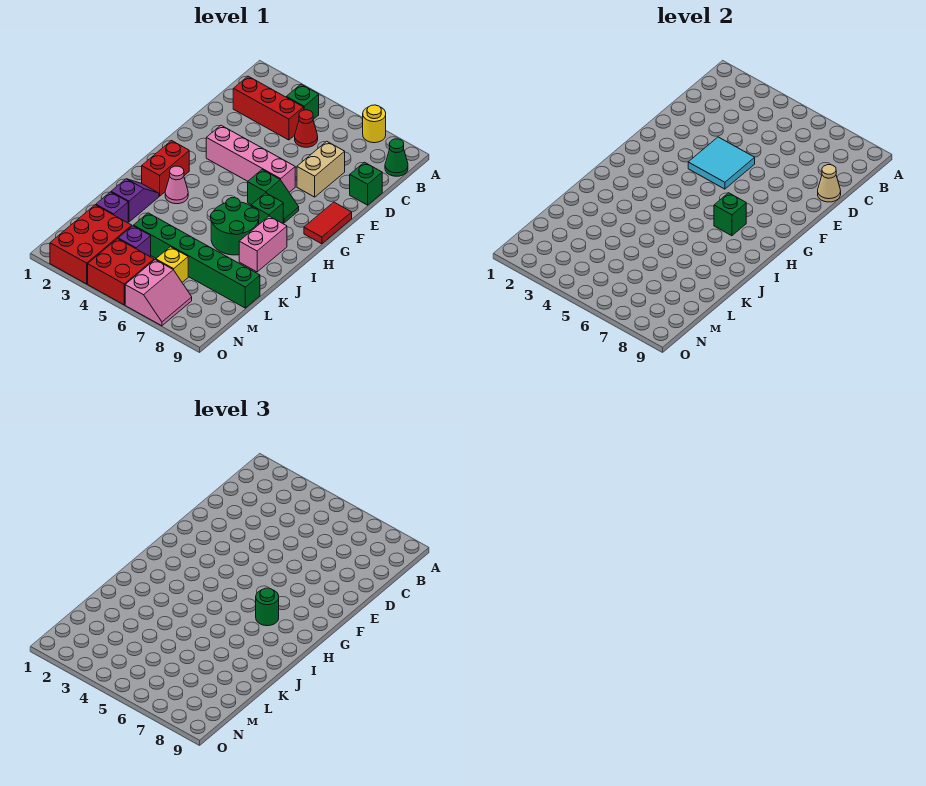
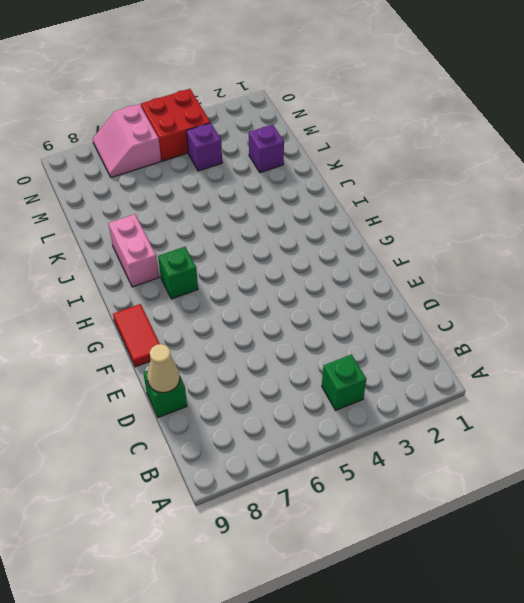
none -> yellow 1x1 round brick [363,105,386,143]
none -> green 1x1 cone [385,139,408,176]
none -> red 1x3 brick [233,76,304,140]

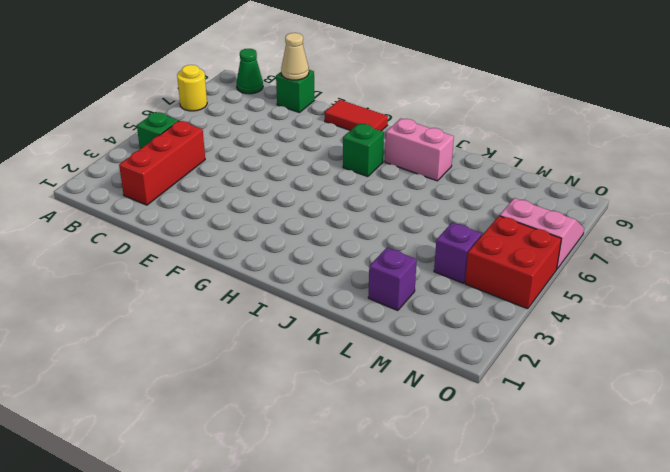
none -> red 1x1 cone [295,110,318,147]
none -> tan 1x2 brick [297,141,345,197]
none -> pink 1x4 brick [206,125,295,192]

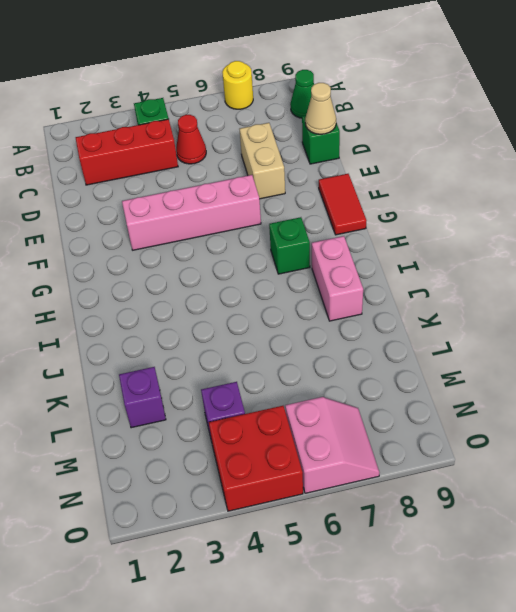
none -> green 1x2 slope [248,170,299,223]
none -> red 1x2 brick [142,141,189,196]
none -> pink 1x1 cone [165,166,188,204]

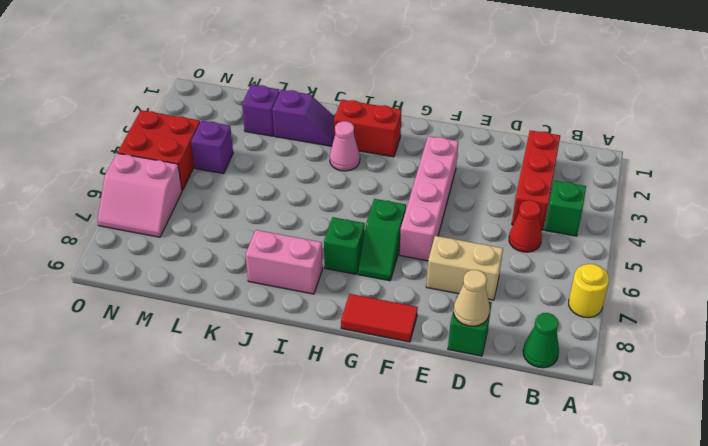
none -> green 2x2 round brick [211,198,259,255]
none -> green 1x6 brick [133,213,260,308]
none -> red 2x3 brick [50,205,132,284]

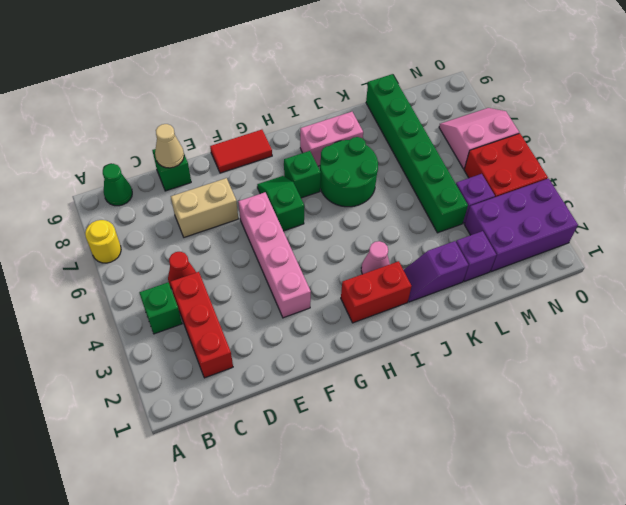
purple 2x3 brick [465,179,578,271] -> red 2x3 brick [50,205,132,284]
none -> yellow 1x1 brick [156,247,188,282]
none -> cyan 2x2 tile [688,137,755,189]
none -> green 1x1 brick [714,193,746,236]

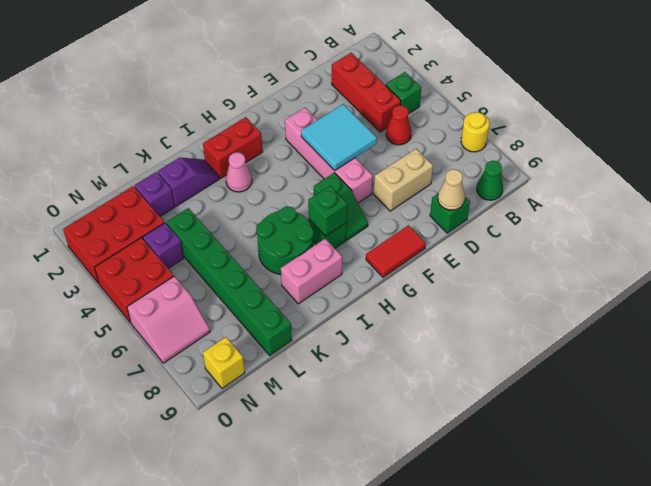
yellow 1x1 brick [203,337,245,388] -> yellow 1x1 brick moved to [156,247,188,282]
none -> green 1x1 round brick [256,588,279,626]

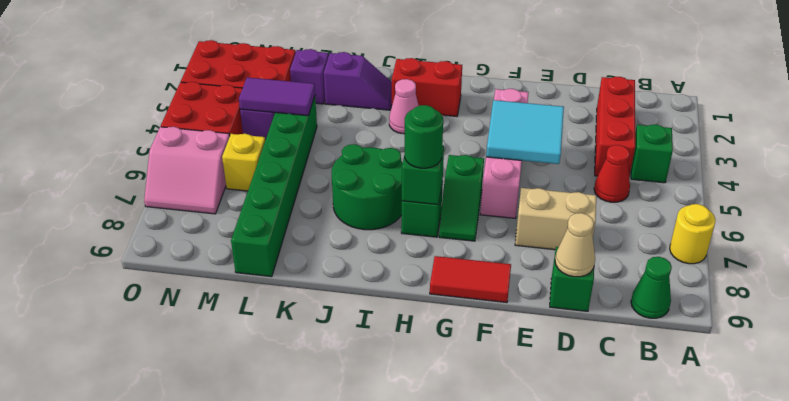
purple 1x2 tile [239,77,315,116] -> none
none -> pink 1x2 brick [239,216,287,272]

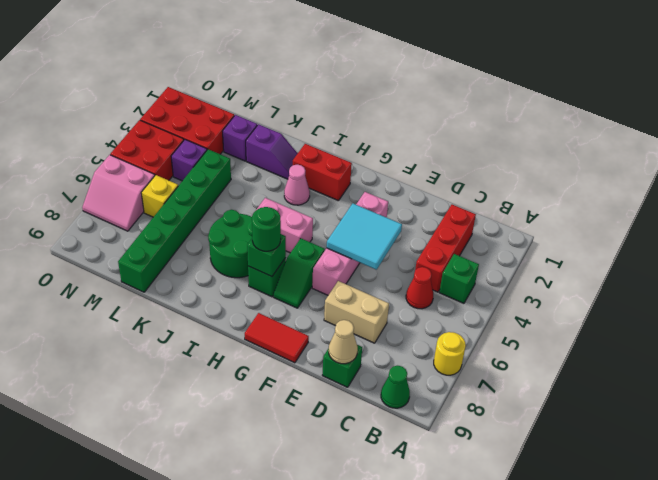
pink 1x2 brick [256,198,313,253] -> pink 1x2 brick moved to [239,216,287,272]

